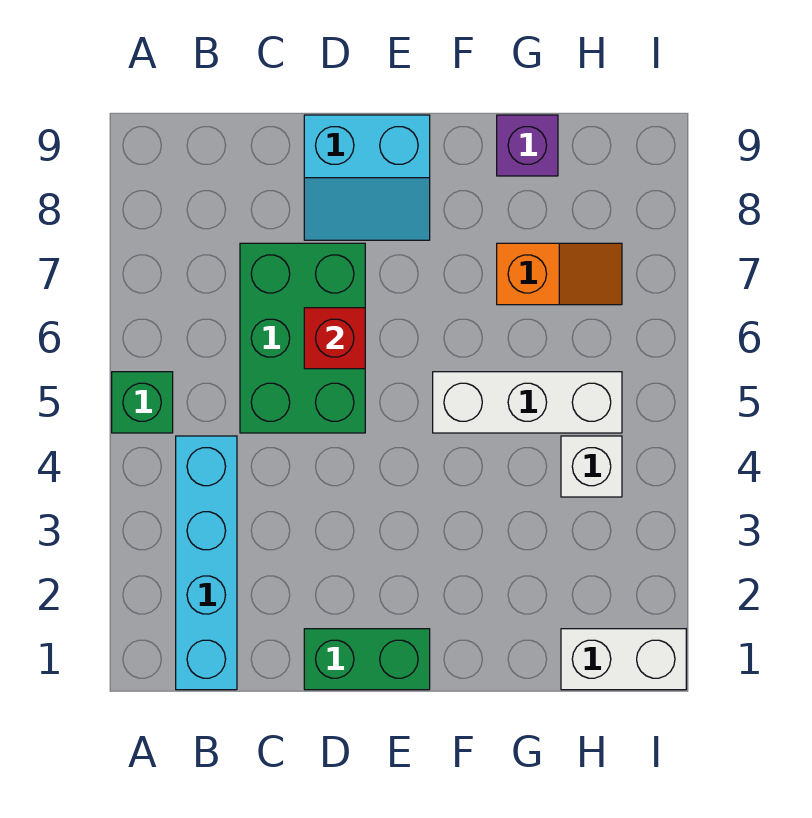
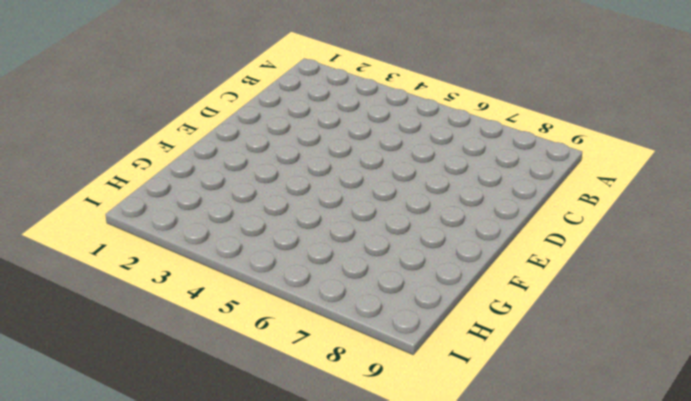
none -> green 1x1 brick [112,372,173,433]
none -> cyan 1x4 brick [176,436,237,690]

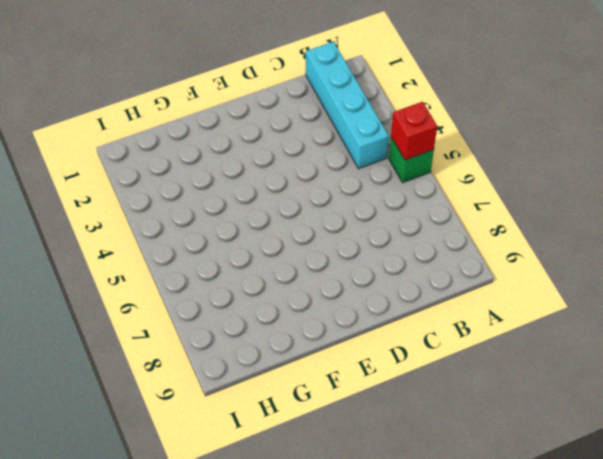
red 1x1 brick [391,102,437,160] -> red 1x1 brick moved to [304,308,365,369]
none -> green 2x3 brick [240,243,365,433]
none -> green 1x2 brick [304,629,430,690]

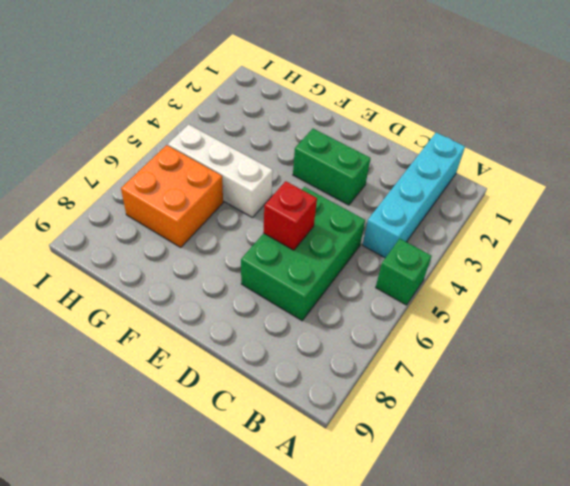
green 1x2 brick [293,129,371,205] -> green 1x2 brick moved to [304,629,430,690]
orange 2x2 brick [121,145,223,247] -> orange 1x2 slope [497,243,622,305]
none -> cyan 2x2 slope [304,115,430,240]
none -> purple 1x1 brick [497,115,558,176]

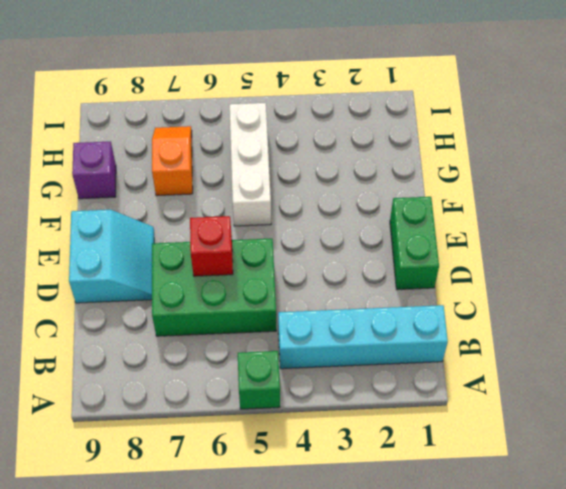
none -> white 1x2 brick [561,629,686,690]
none -> white 1x1 brick [561,436,622,497]

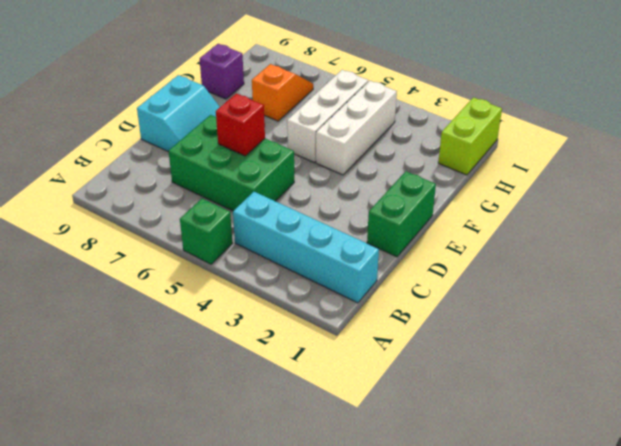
white 1x3 brick [316,81,397,175] -> white 1x1 brick [561,436,622,497]
lime 1x2 brick [438,98,502,175] -> white 1x2 brick [561,629,686,690]

